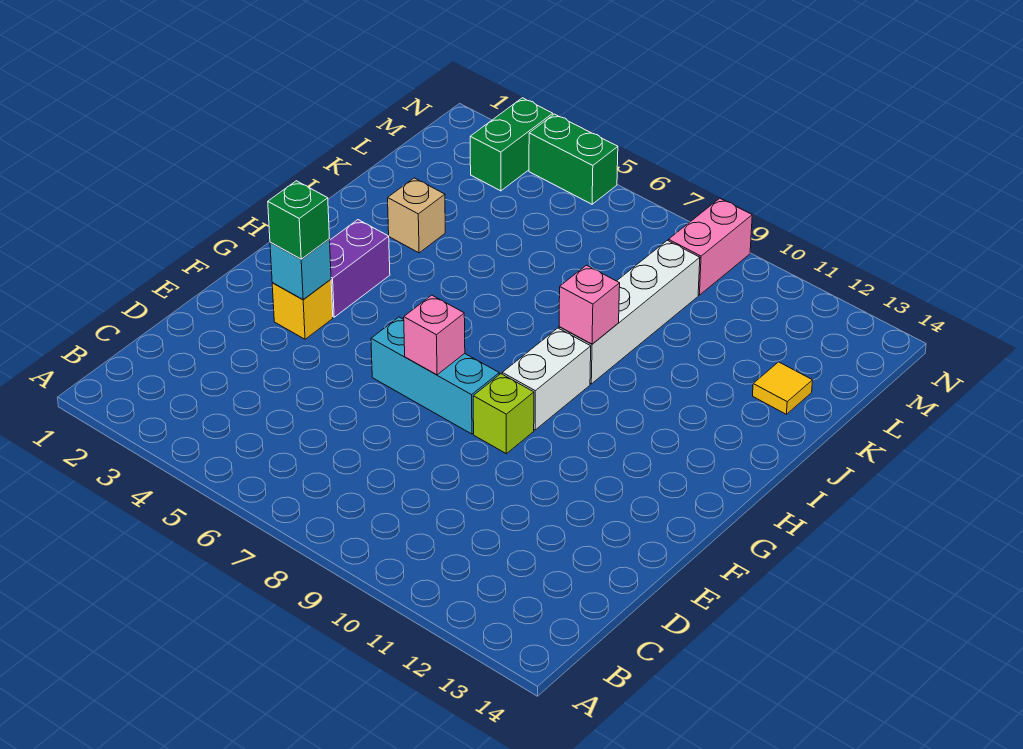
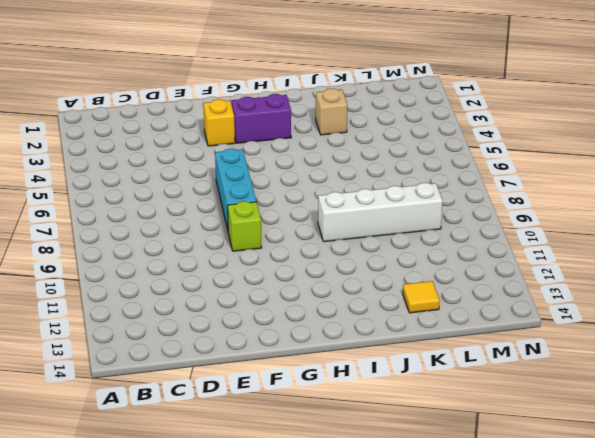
none -> white 1x2 brick [502,328,591,430]
none -> green 1x2 brick [470,98,553,191]
none -> pink 1x2 brick [668,198,752,295]

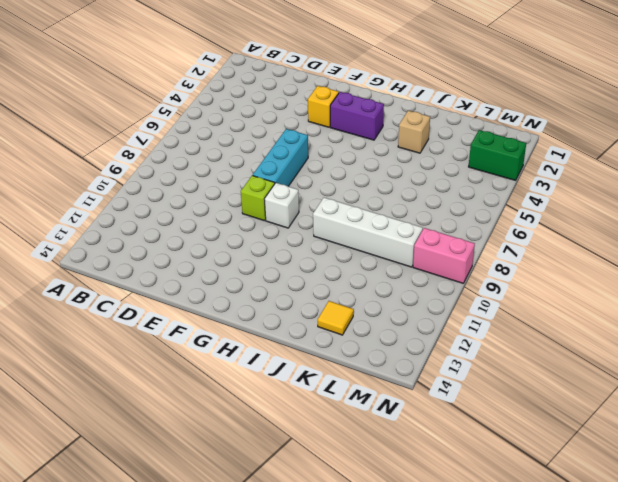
white 1x1 brick [265,183,299,228] -> white 1x2 brick [502,328,591,430]
none -> green 1x2 brick [529,114,618,204]
none -> cyan 1x1 brick [270,239,331,300]
none -> pink 1x1 brick [404,295,465,375]

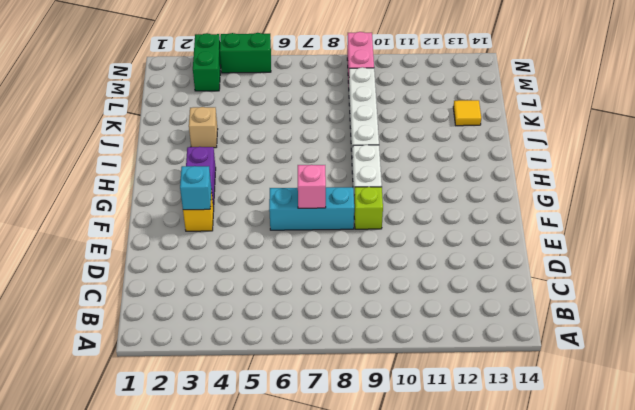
none -> pink 1x1 brick [559,265,620,344]
none -> green 1x1 brick [268,181,329,259]

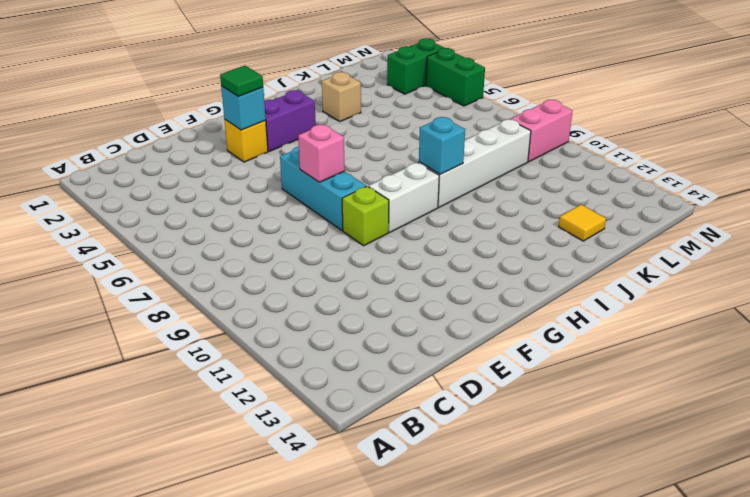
green 1x1 tile [220,66,263,97] -> green 1x1 brick [268,181,329,259]
cyan 1x1 brick [419,117,465,174] -> pink 1x1 brick [559,265,620,344]

